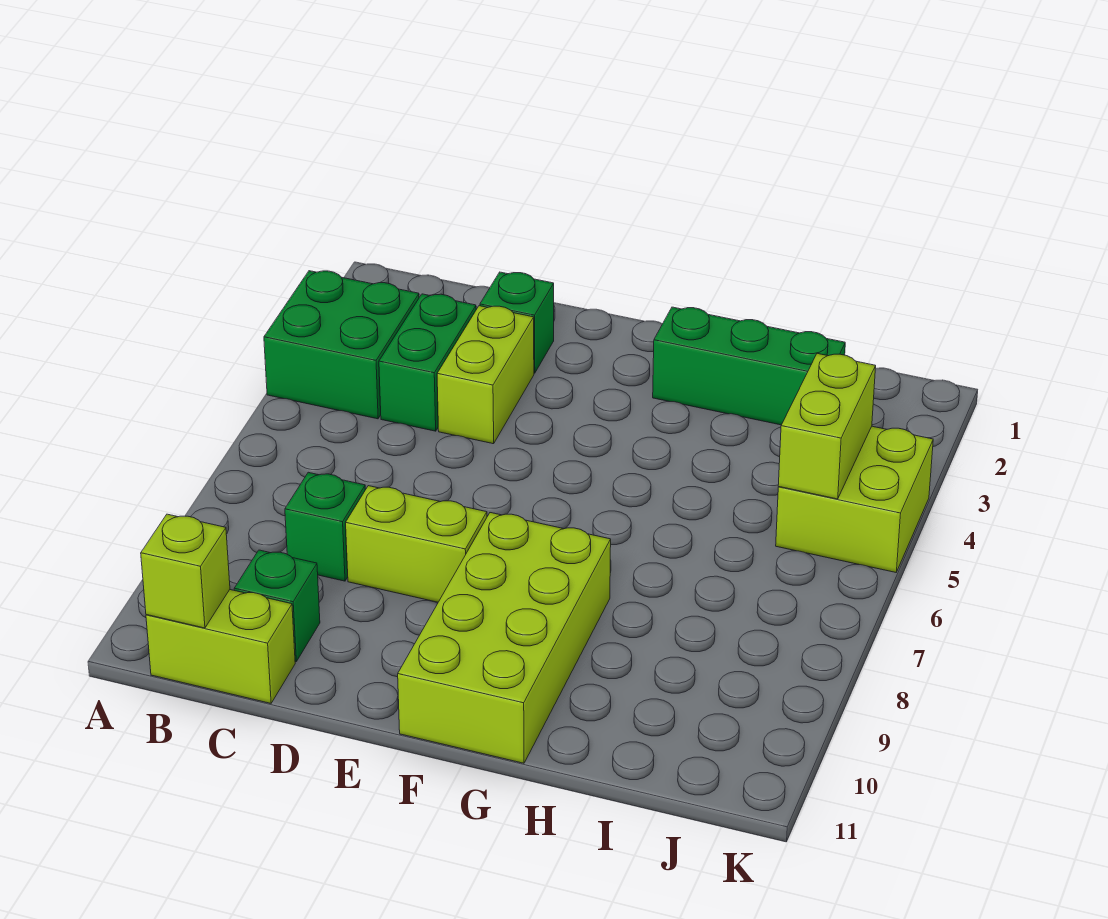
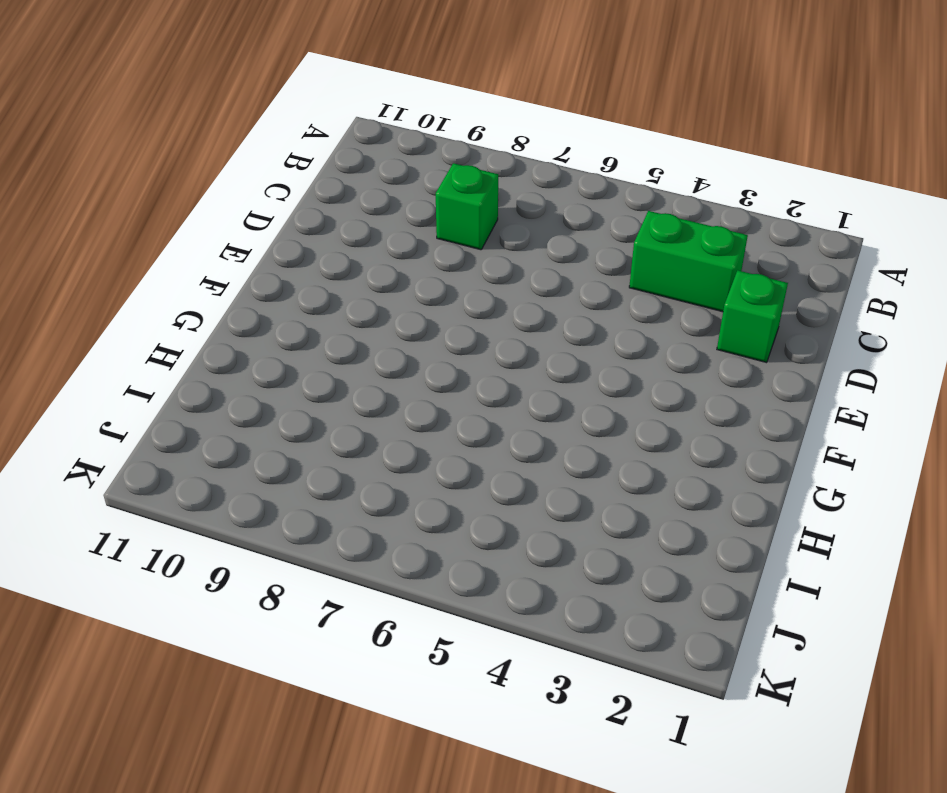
none -> green 2x2 brick [264,271,419,419]
none -> lime 1x2 brick [146,590,295,703]
none -> green 1x1 brick [234,550,320,662]

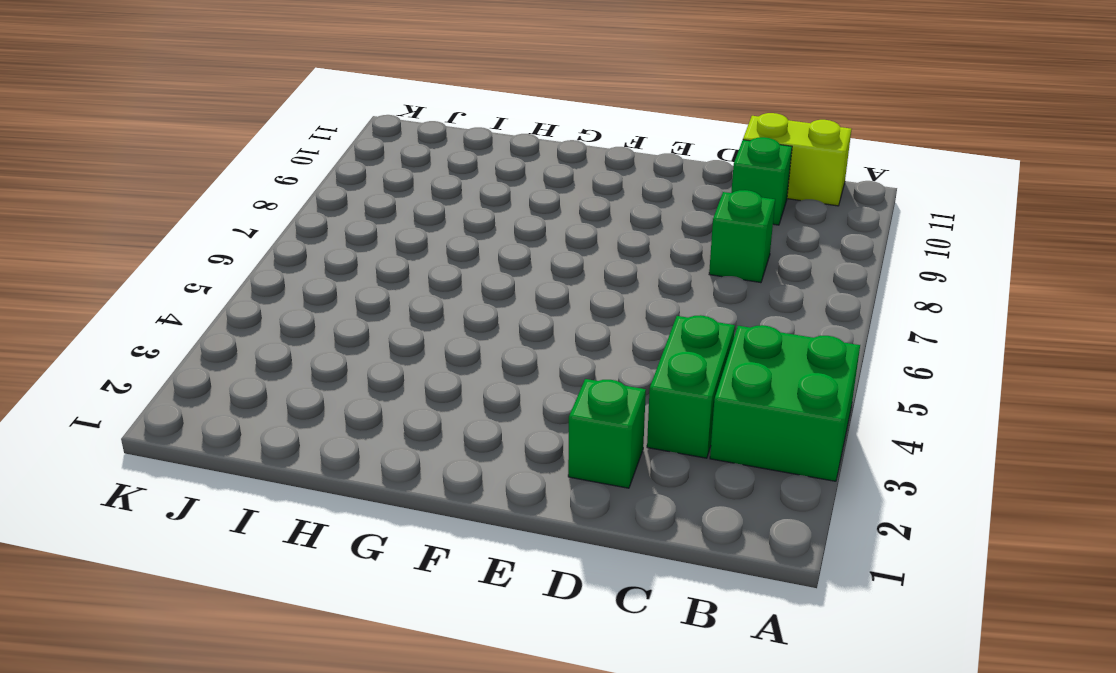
none -> lime 1x2 brick [437,306,534,444]
none -> lime 1x2 brick [346,486,487,602]
none -> lime 2x4 brick [398,513,611,763]

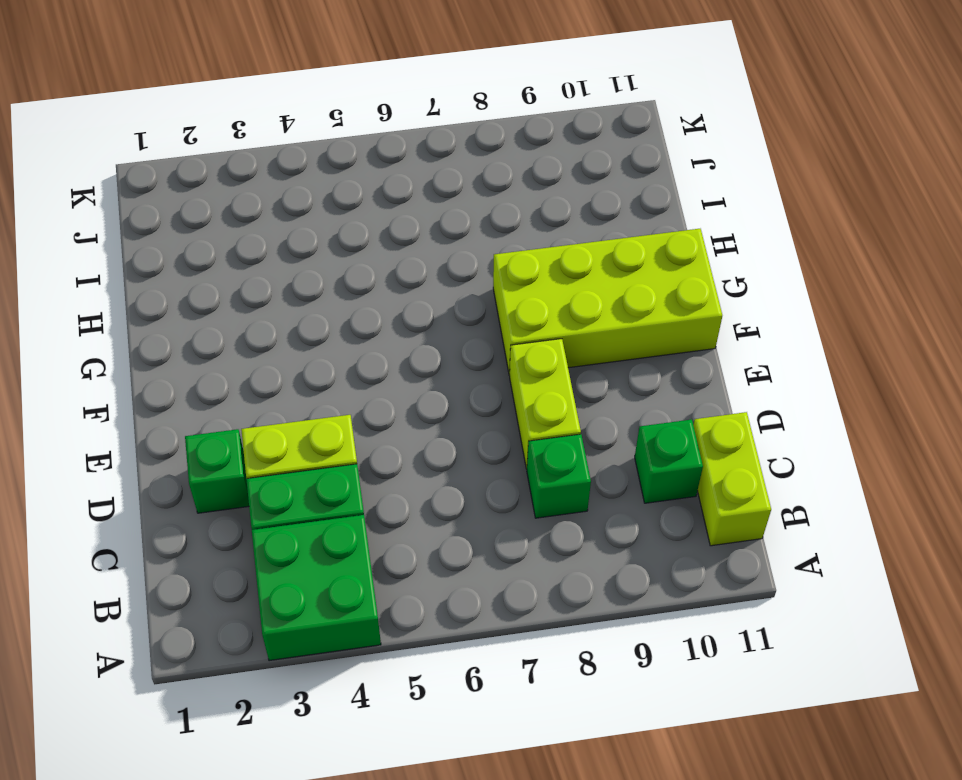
none -> green 1x3 brick [653,307,845,425]
none -> lime 2x2 brick [776,426,933,572]
none -> lime 1x1 brick [141,514,230,628]

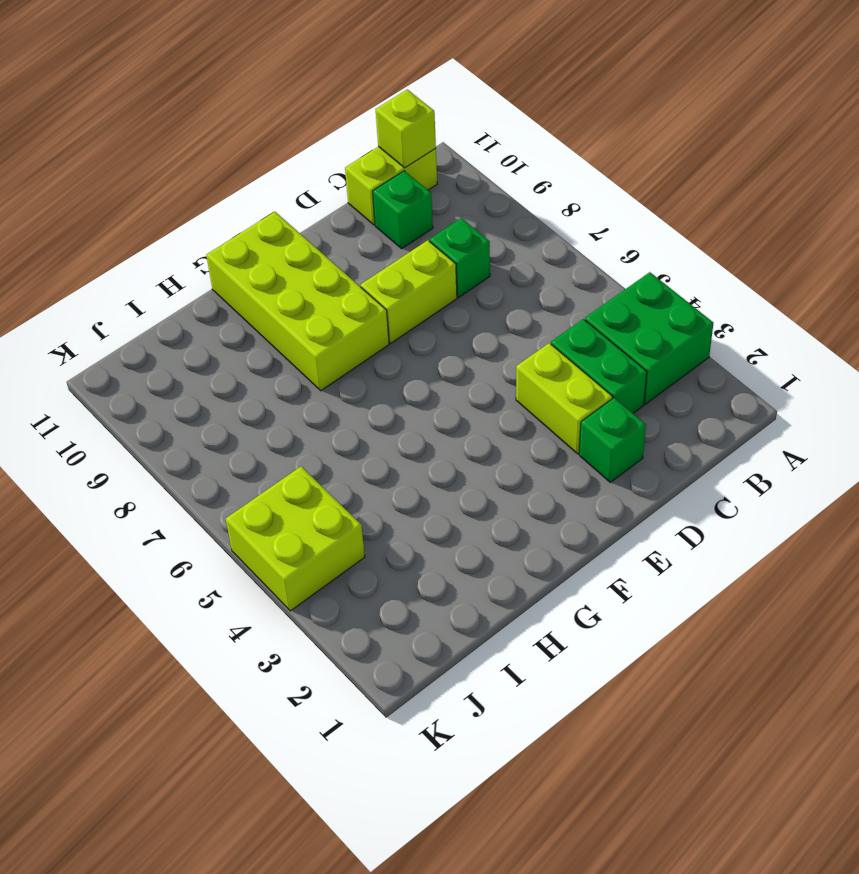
none -> green 1x3 brick [653,307,845,425]
none -> lime 1x2 brick [778,353,876,499]

